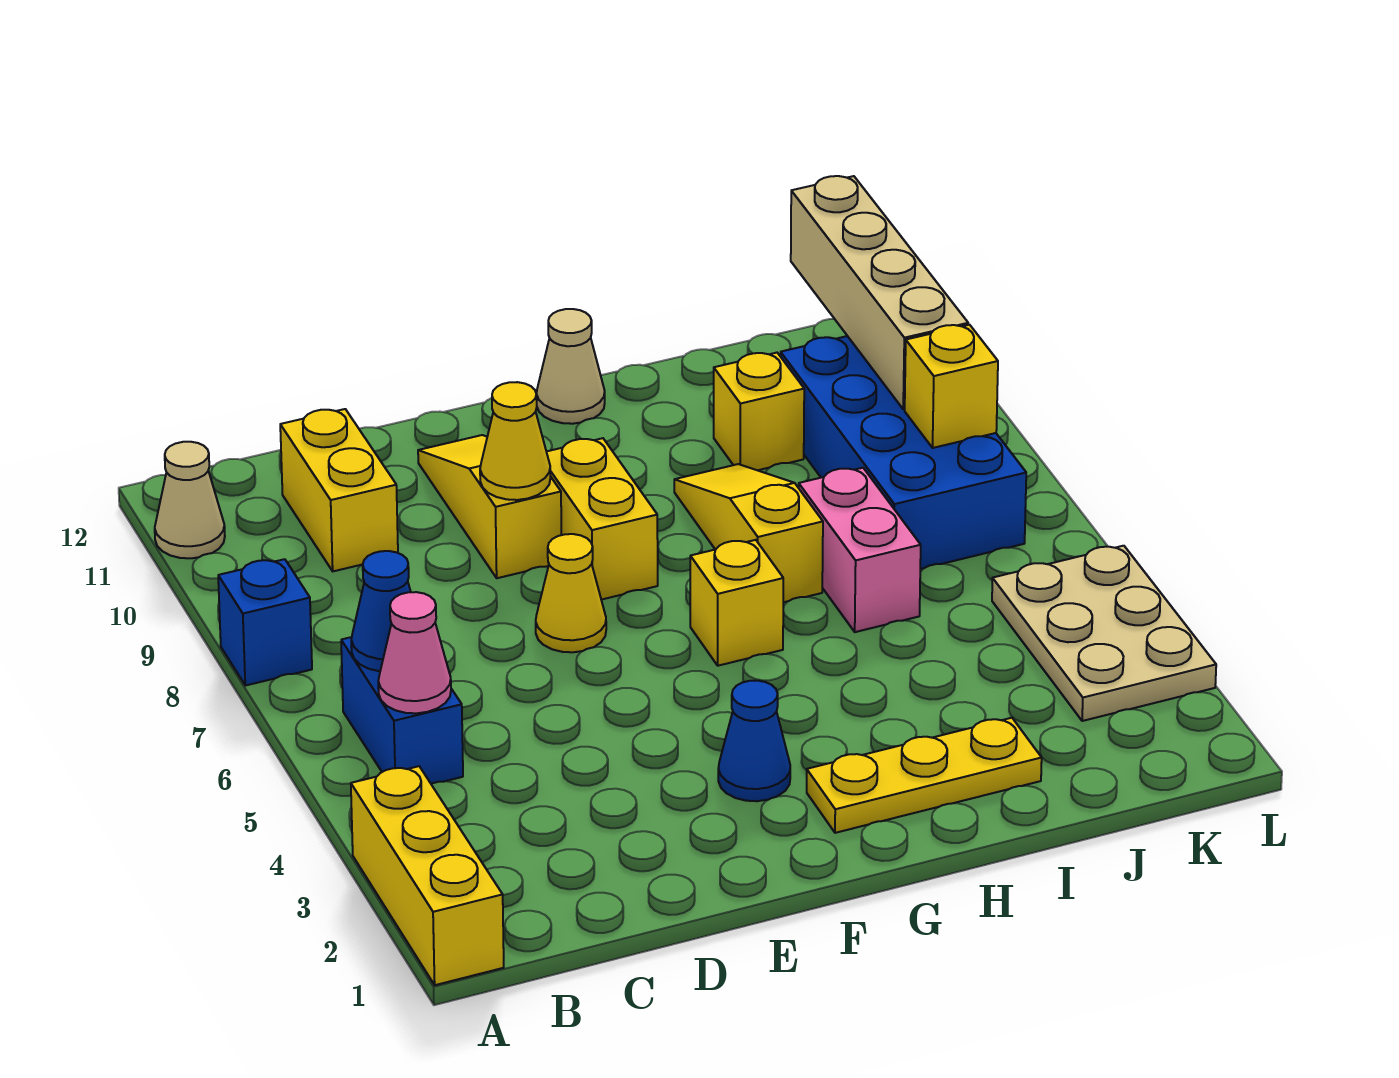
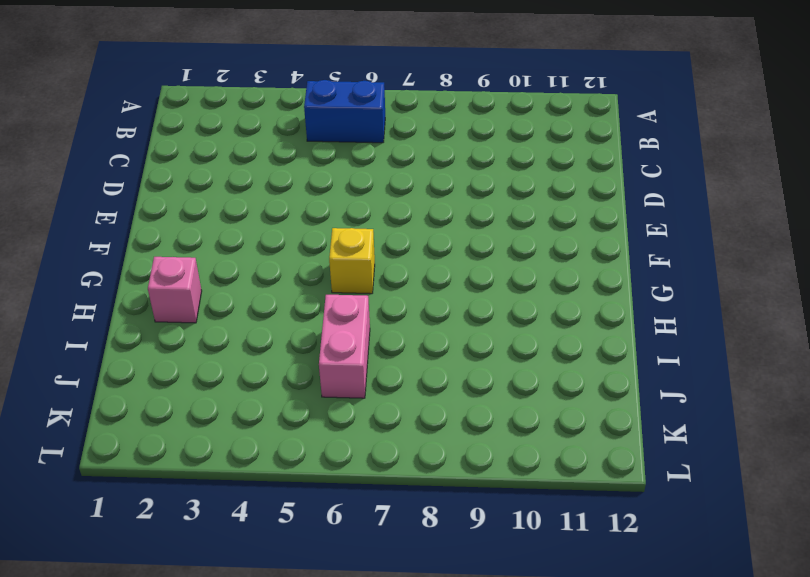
pink 1x1 brick [148,257,202,323] -> yellow 1x3 plate [807,718,1042,833]
pink 1x2 brick [319,295,370,398] -> pink 1x2 brick turned to [799,468,921,632]
none -> yellow 1x3 brick [351,766,504,985]
none -> blue 1x1 brick [218,559,312,686]
none -> tan 1x1 cone [155,442,225,558]

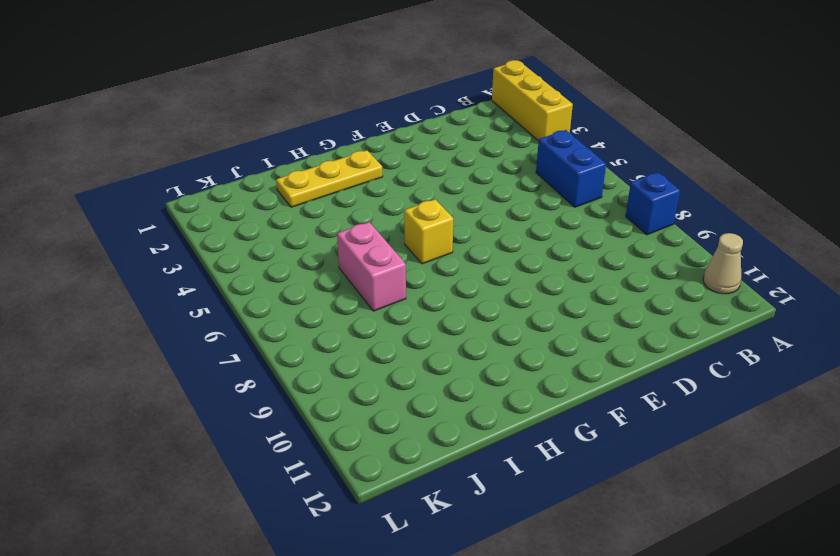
none -> yellow 1x2 brick [280,409,398,571]
none -> yellow 1x1 cone [536,534,606,652]
none -> yellow 1x3 slope [418,435,561,578]

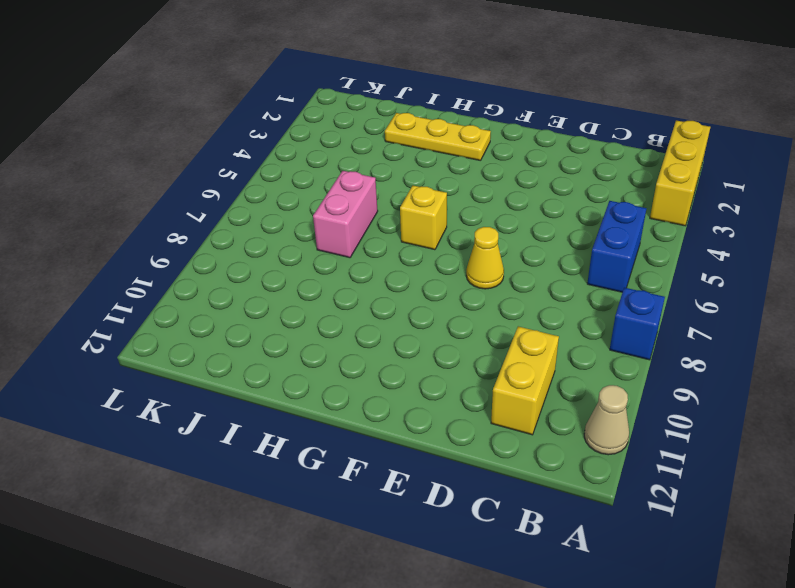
none -> yellow 1x3 slope [418,435,561,578]
none -> blue 1x1 cone [718,681,790,801]
none -> yellow 1x2 brick [546,438,658,600]

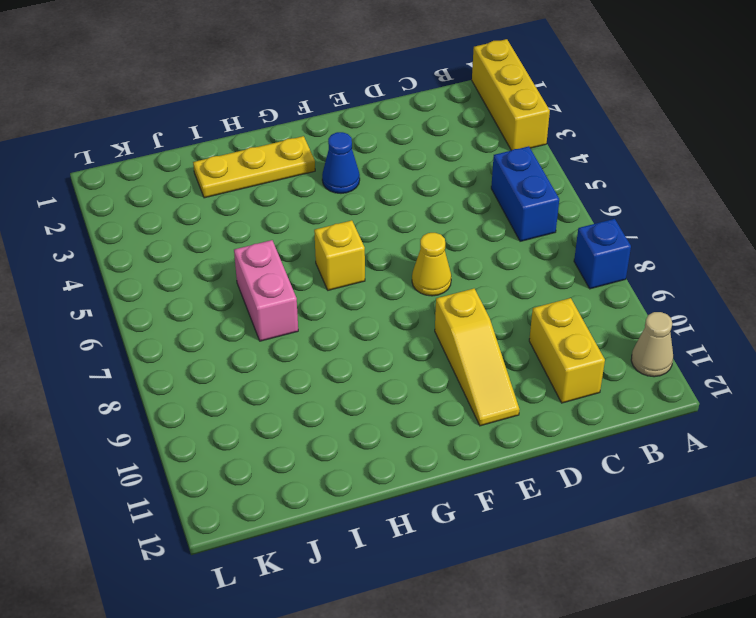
none -> yellow 1x2 brick [546,438,658,600]
none -> tan 1x1 cone [536,309,605,424]
none -> yellow 1x3 slope [674,464,823,602]

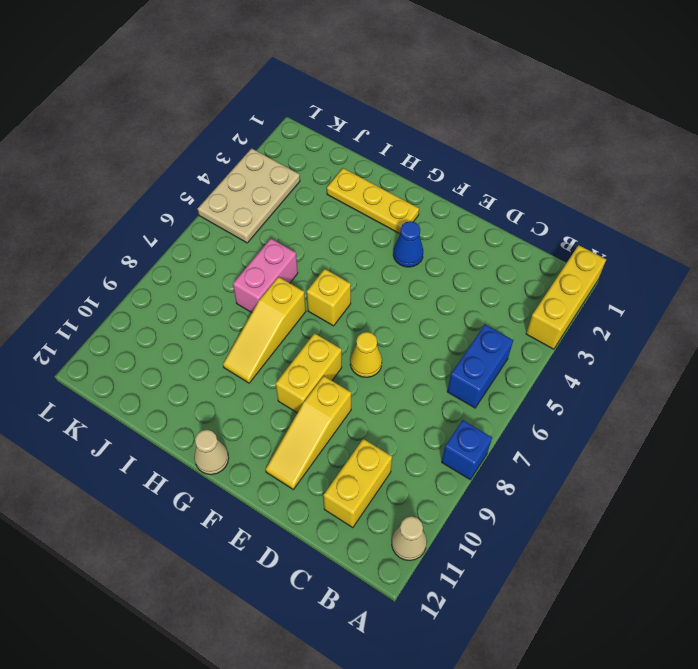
none -> yellow 1x1 brick [714,353,804,470]
none -> blue 2x4 brick [780,336,1026,569]
none -> pink 1x1 cone [378,592,451,713]

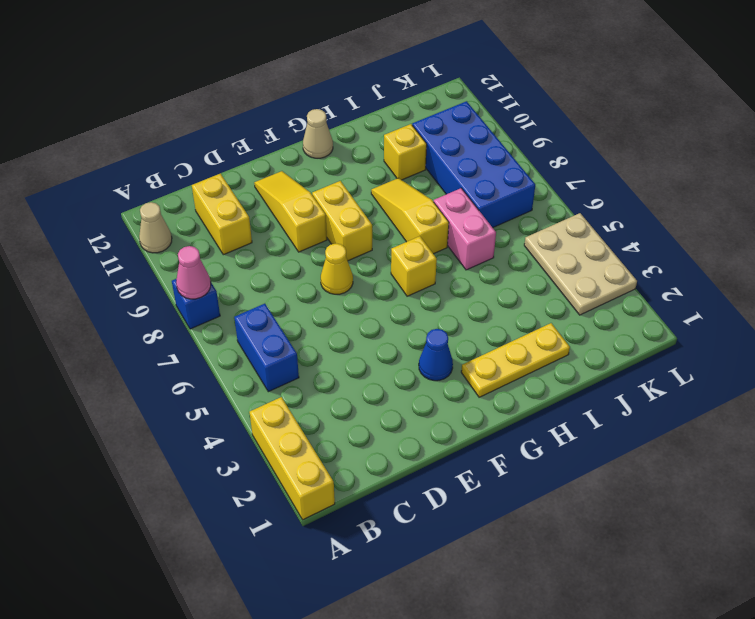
pink 1x1 cone [176,246,211,299] -> pink 1x1 cone moved to [378,592,451,713]
none -> blue 1x1 cone [351,551,411,671]
none -> yellow 1x1 cone [480,382,550,500]
none -> yellow 1x1 brick [905,325,998,448]

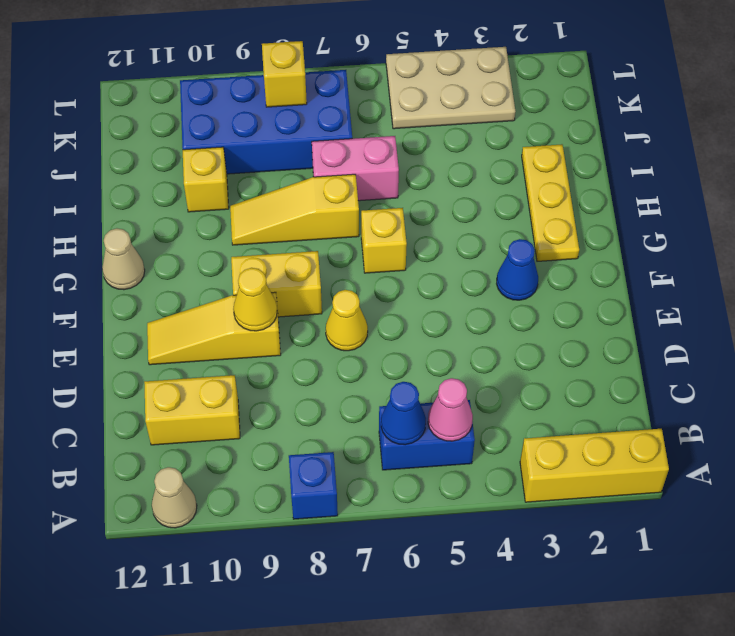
none -> tan 1x4 brick [791,176,968,409]

